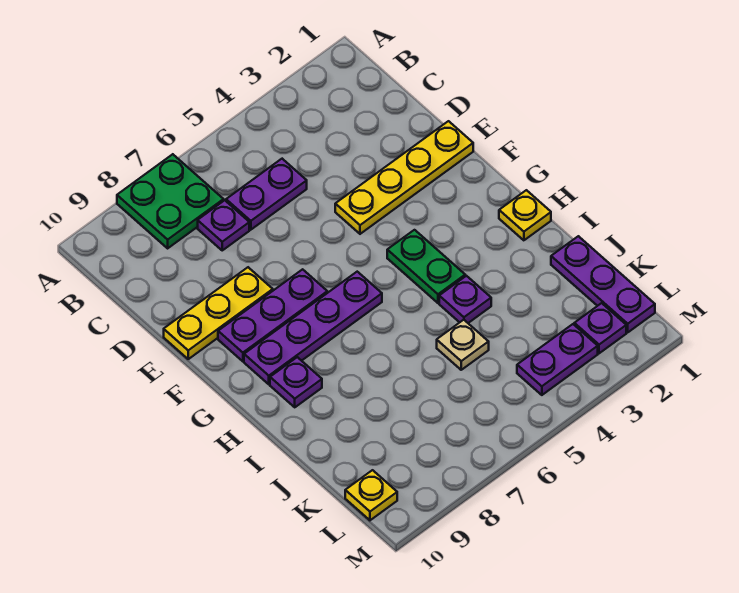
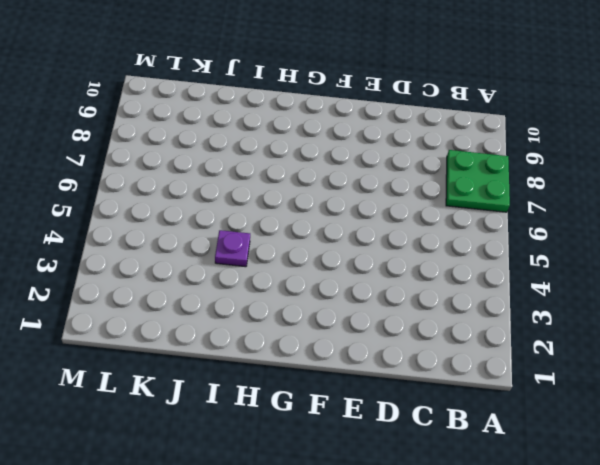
none -> purple 1x2 plate [226,159,307,230]
none -> purple 1x1 plate [198,200,249,250]
none -> yellow 1x4 plate [335,121,473,234]

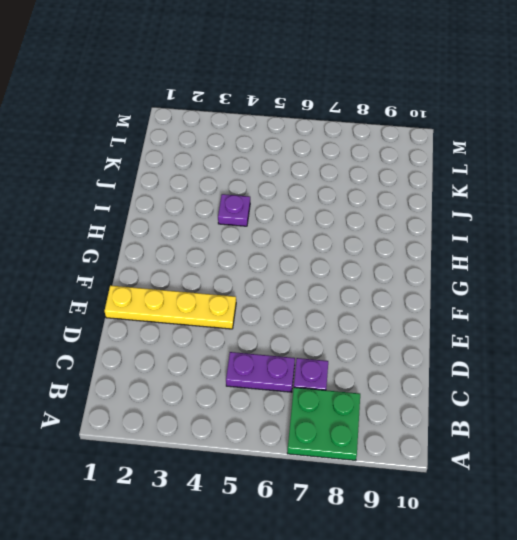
none -> yellow 1x3 plate [164,267,273,359]
none -> purple 1x3 plate [218,269,327,361]
none -> green 1x2 plate [387,230,465,303]

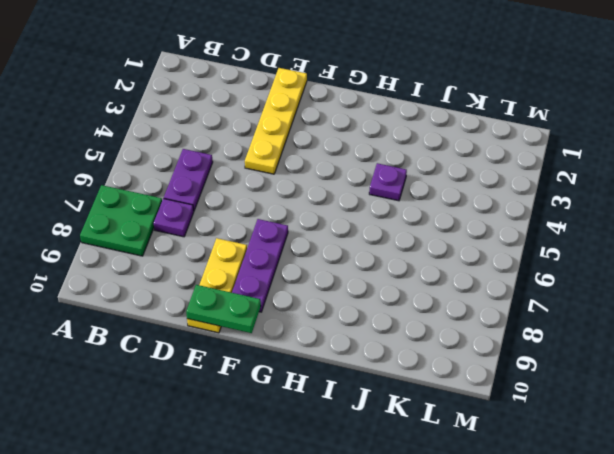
green 1x2 plate [186,285,261,333] -> green 1x2 plate moved to [387,230,465,303]
none -> purple 1x4 plate [244,272,382,384]
none -> yellow 1x1 plate [499,190,551,240]
none -> purple 1x1 plate [270,357,322,407]

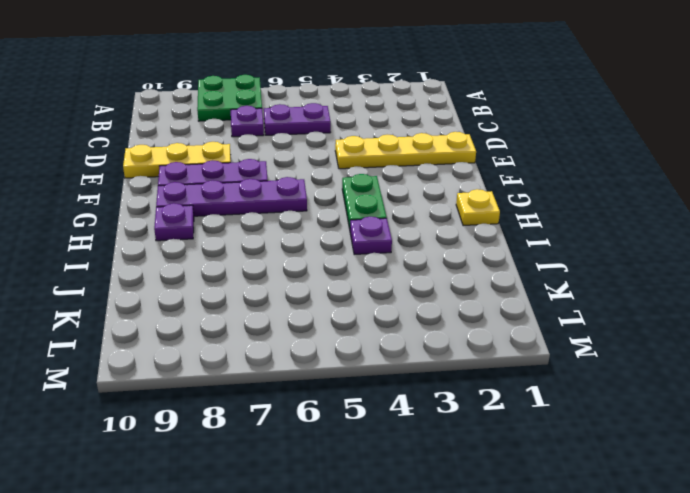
none -> purple 1x3 plate [551,236,655,332]
none -> tan 1x1 plate [437,320,489,370]
none -> purple 1x1 plate [574,303,626,353]

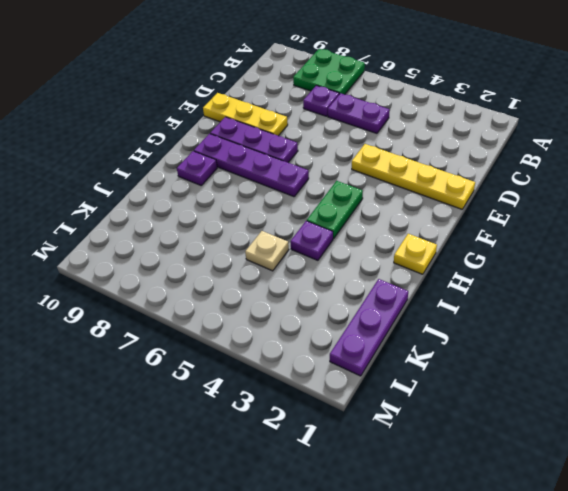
none -> purple 1x1 plate [574,303,626,353]
none -> purple 1x2 plate [517,324,598,395]
none -> yellow 1x1 plate [345,470,397,520]

